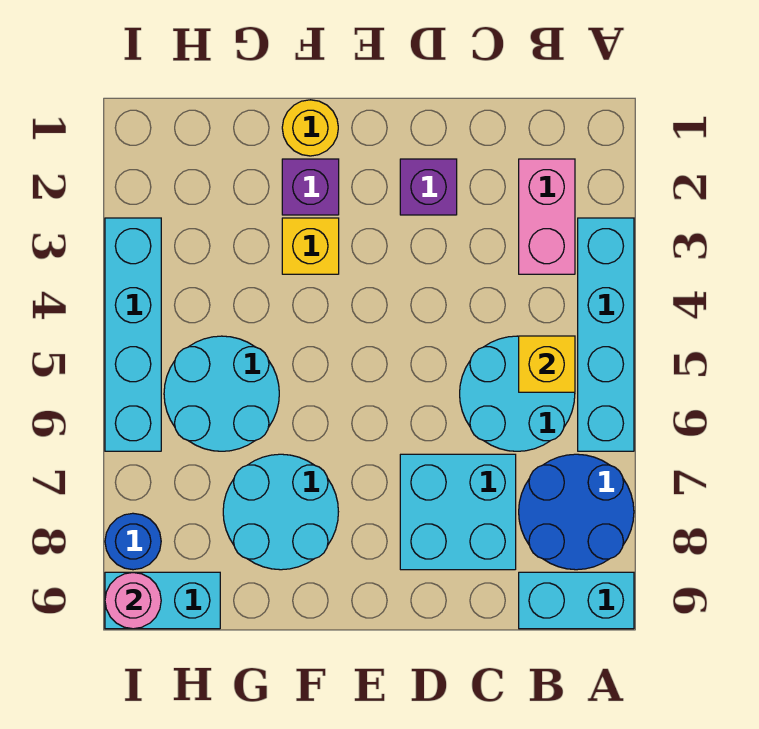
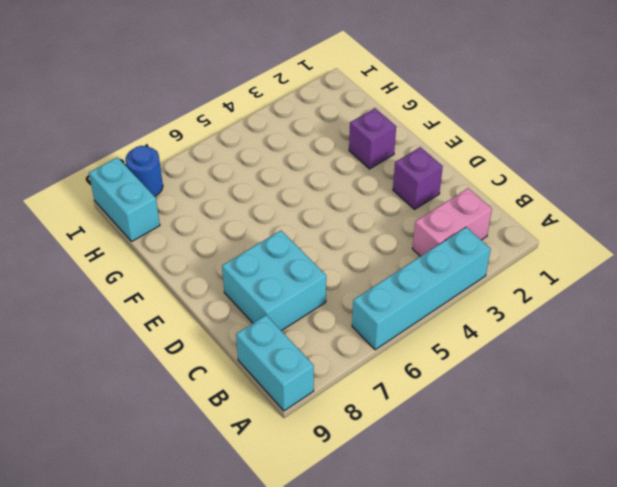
none -> blue 2x2 round brick [519,454,634,570]
none -> cyan 2x2 round brick [460,336,575,451]
none -> yellow 1x1 round brick [282,100,338,156]

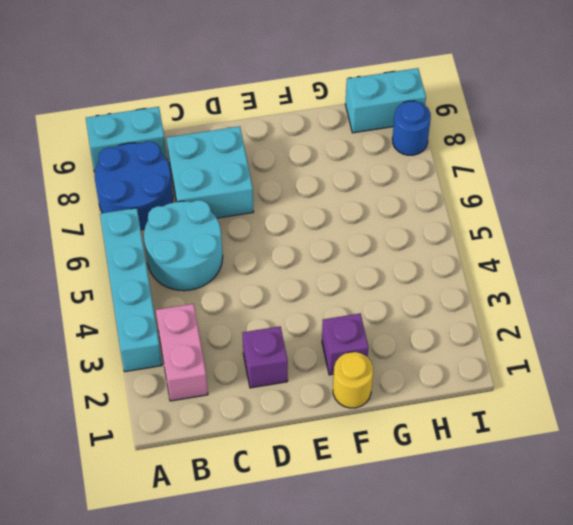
none -> yellow 1x1 brick [282,218,339,274]
none -> cyan 2x2 round brick [223,454,338,570]
none -> cyan 2x2 round brick [164,336,279,451]

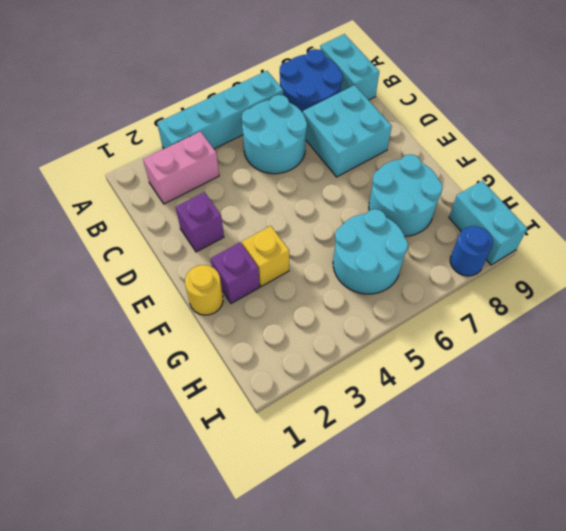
none -> cyan 1x4 brick [105,218,161,451]
none -> yellow 1x1 brick [519,336,575,392]
none -> pink 1x1 round brick [105,572,161,629]

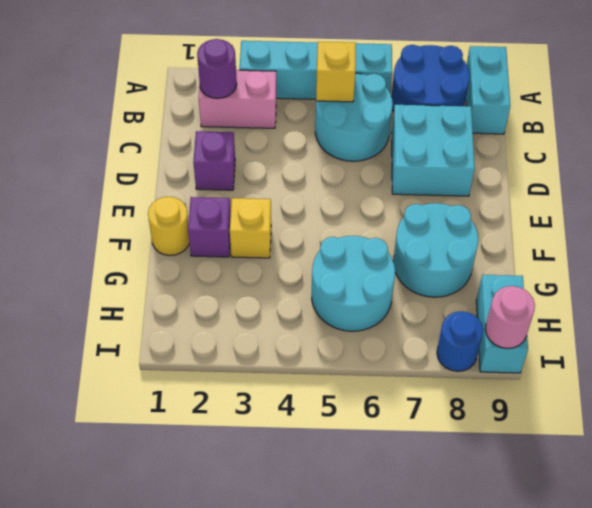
purple 1x1 round brick [197,39,237,99] -> none
none -> cyan 1x4 brick [105,218,161,451]

